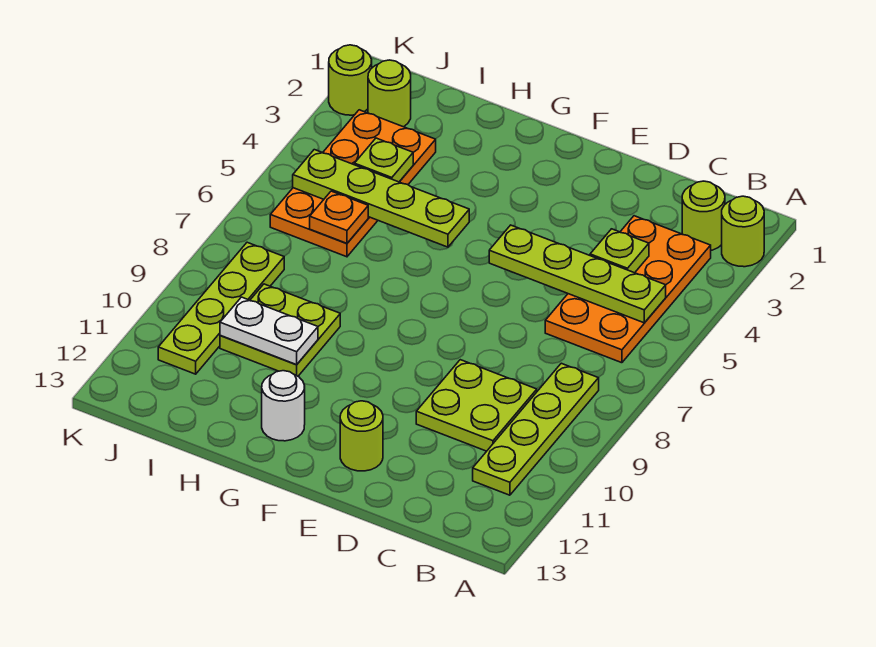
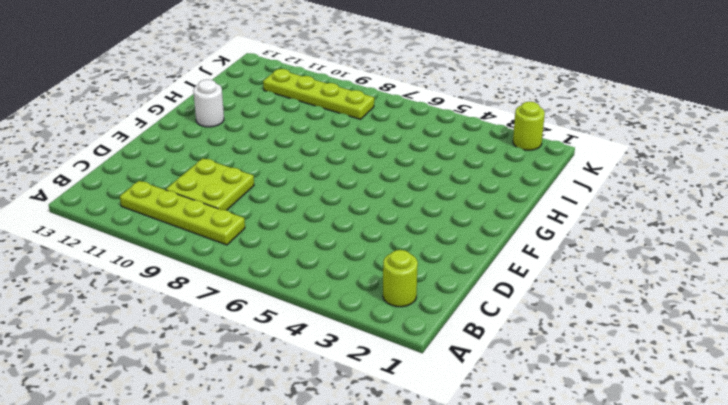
none -> lime 1x1 round brick [722,196,764,267]
none -> orange 2x4 plate [545,216,711,363]
none -> lime 1x1 round brick [340,401,383,471]

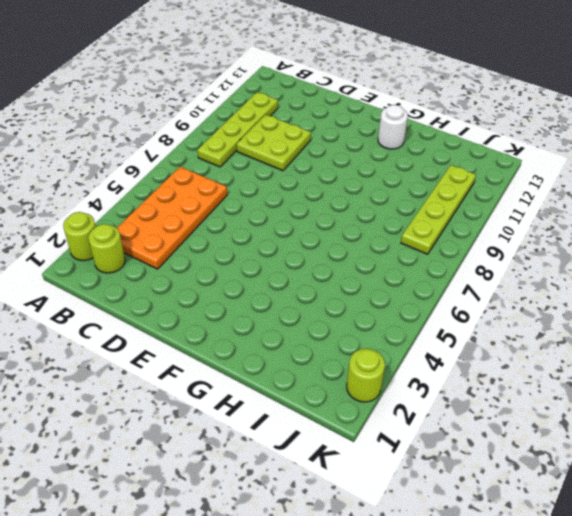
none -> lime 1x1 round brick [340,401,383,471]
none -> lime 2x2 plate [220,284,340,376]
none -> orange 2x4 plate [270,110,436,257]

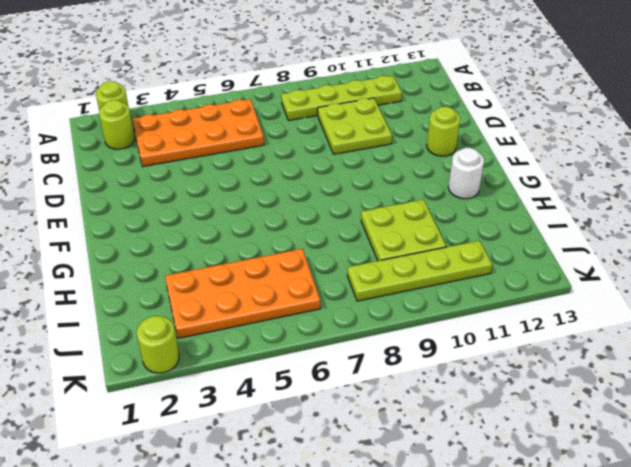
none -> lime 1x1 round brick [368,60,411,127]
none -> lime 1x4 plate [489,225,666,323]
none -> lime 1x1 plate [590,229,649,273]

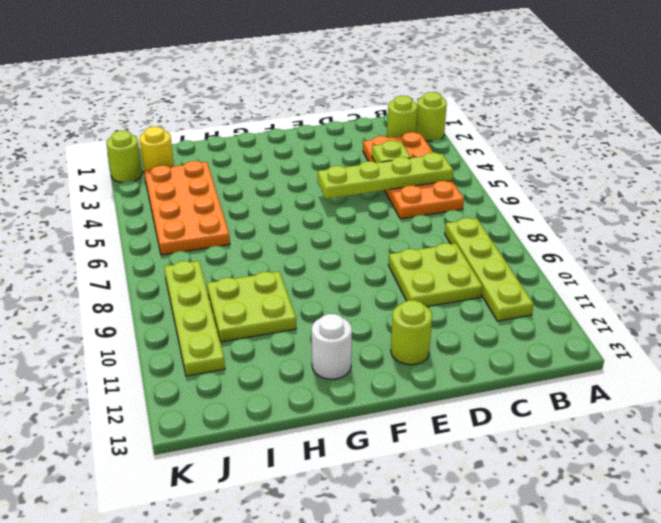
yellow 1x1 round brick [139,127,174,173] -> lime 1x1 round brick [368,60,411,127]
none -> lime 1x4 plate [293,150,469,247]
none -> white 1x2 plate [220,297,318,365]
none -> lime 1x1 plate [355,138,413,182]

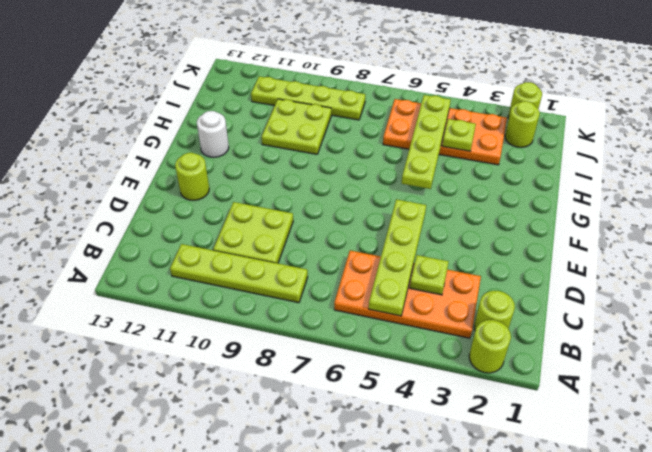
none -> white 1x2 plate [220,297,318,365]
none -> orange 1x1 plate [310,191,368,244]

